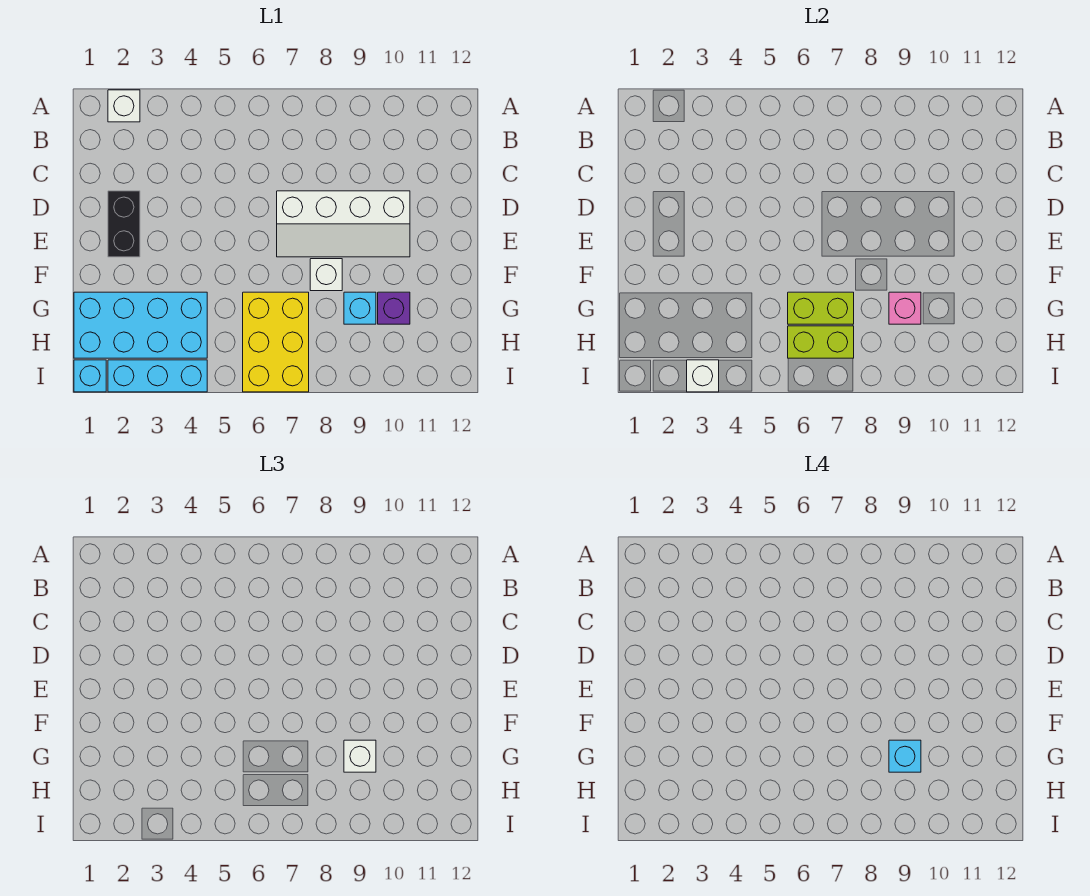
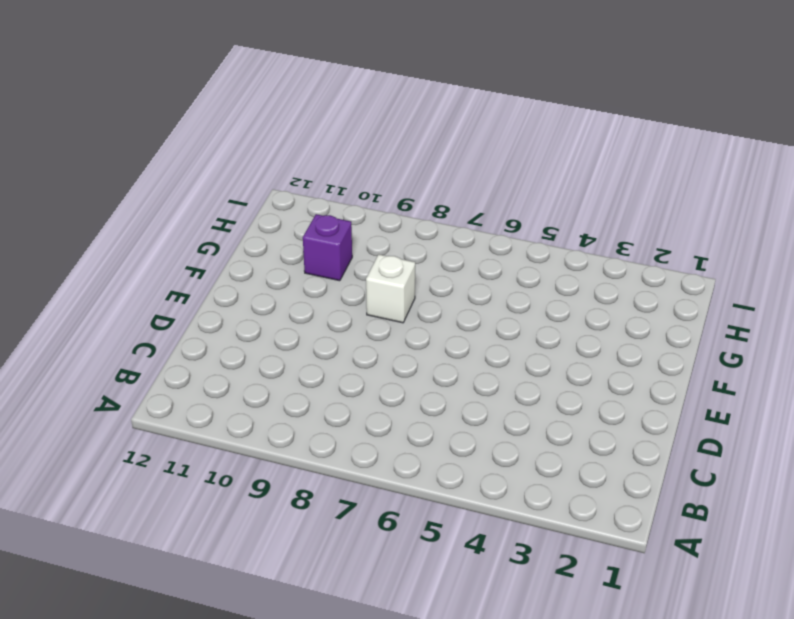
none -> white 1x1 brick [108,90,140,122]
none -> black 1x2 brick [108,191,140,257]
none -> white 2x4 slope [277,191,410,257]

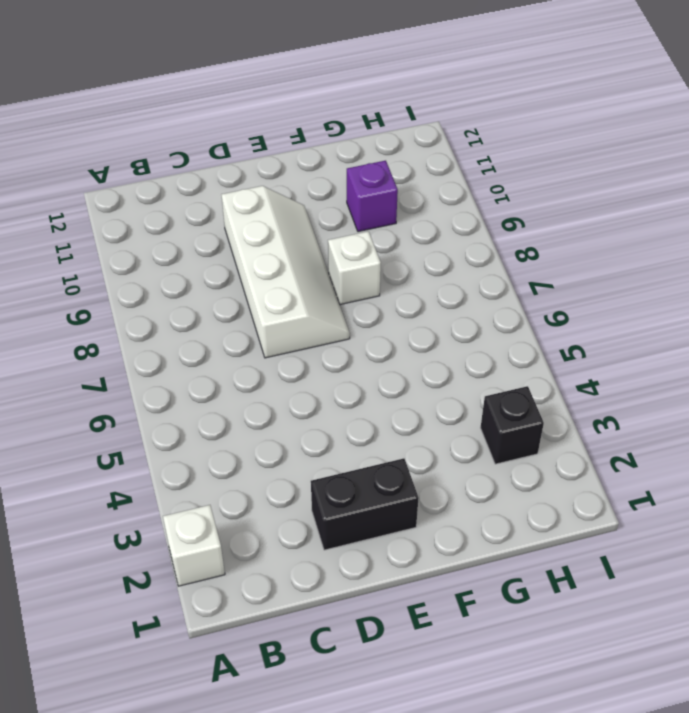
black 1x1 brick [480,386,544,464] -> cyan 2x4 brick [74,292,207,358]
none -> yellow 2x3 brick [243,292,309,392]
none -> cyan 1x1 brick [344,292,376,324]
none -> cyan 1x1 brick [74,360,106,392]

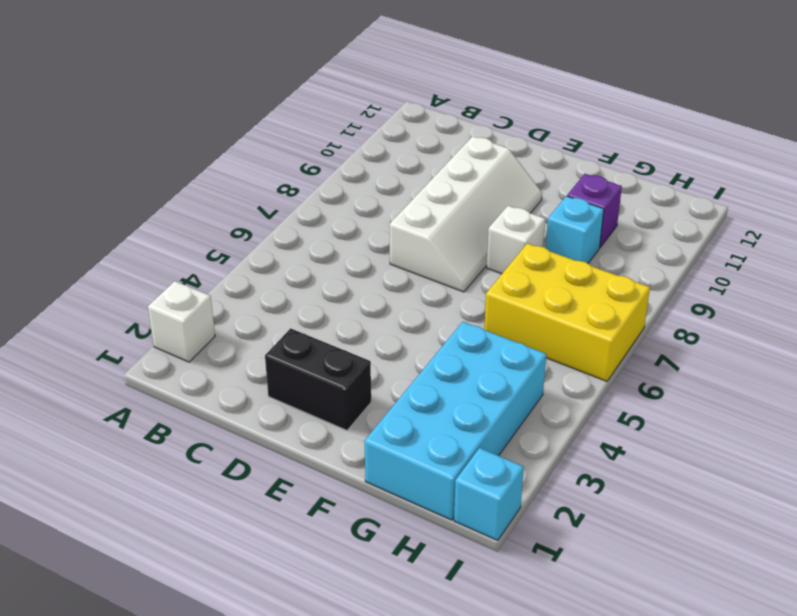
none -> cyan 1x3 brick [108,360,207,392]
none -> lime 1x2 brick [788,292,854,324]
none -> pink 1x1 brick [889,292,921,324]

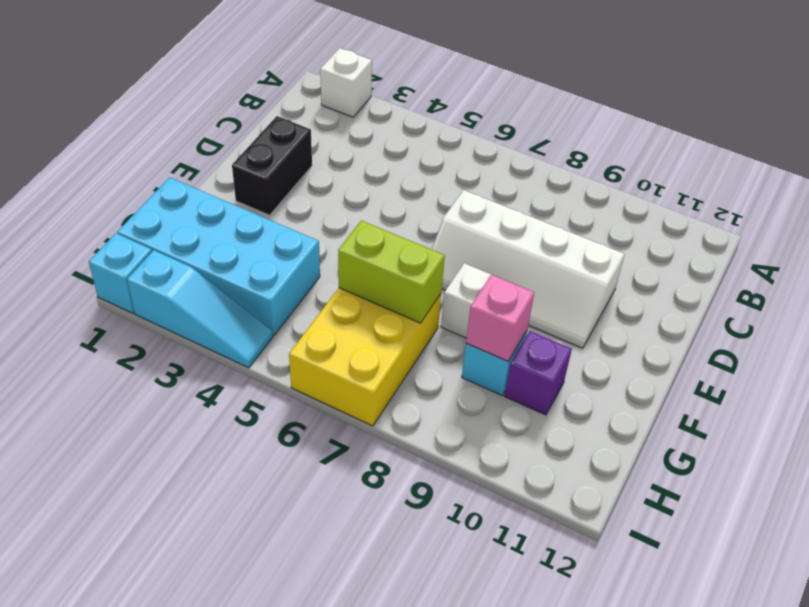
cyan 1x3 slope [127,250,273,368] -> cyan 1x3 brick [108,360,207,392]
none -> lime 1x2 brick [788,326,854,358]
none -> white 1x1 brick [687,360,719,392]
none -> white 1x1 brick [344,740,376,772]

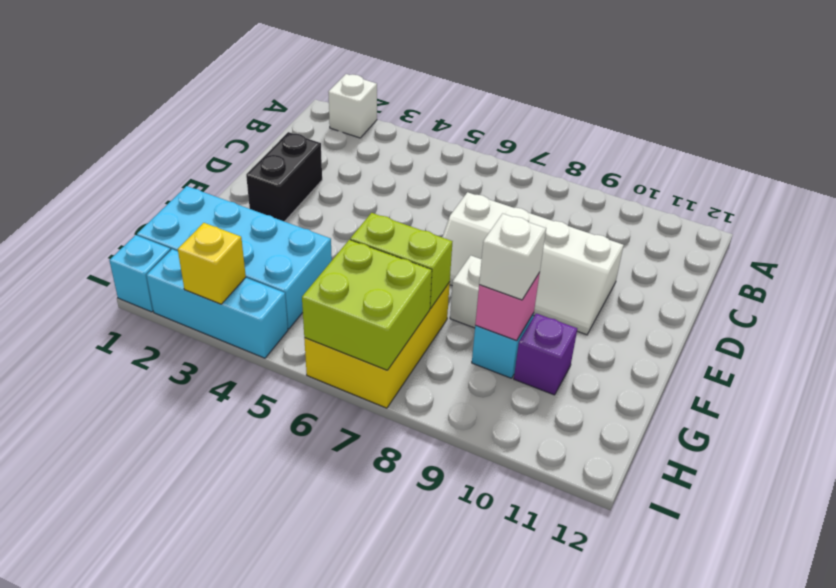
lime 2x2 brick [302,240,432,370] -> lime 1x2 brick [788,326,854,358]
yellow 1x1 brick [178,223,246,304] -> white 1x1 brick [687,360,719,392]
none -> cyan 1x1 brick [889,740,921,772]

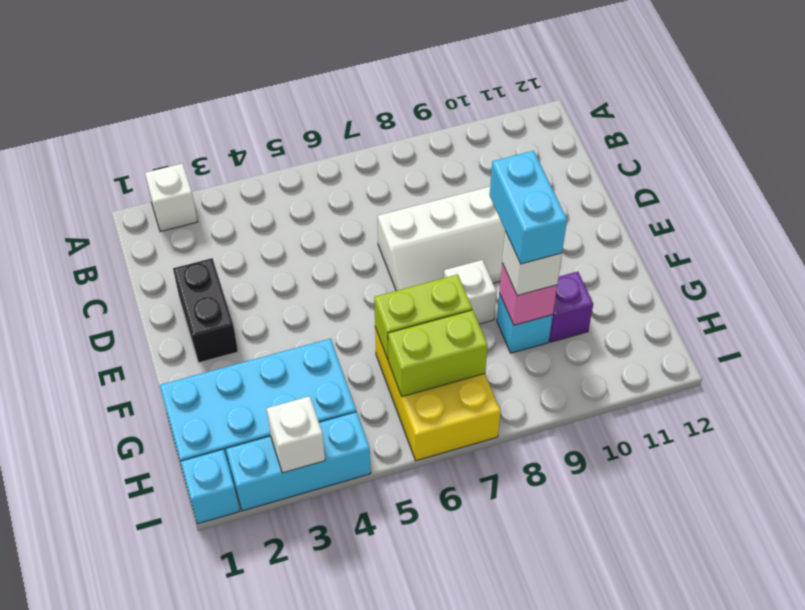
cyan 1x2 brick [490,151,567,264] -> cyan 1x1 brick [889,740,921,772]

